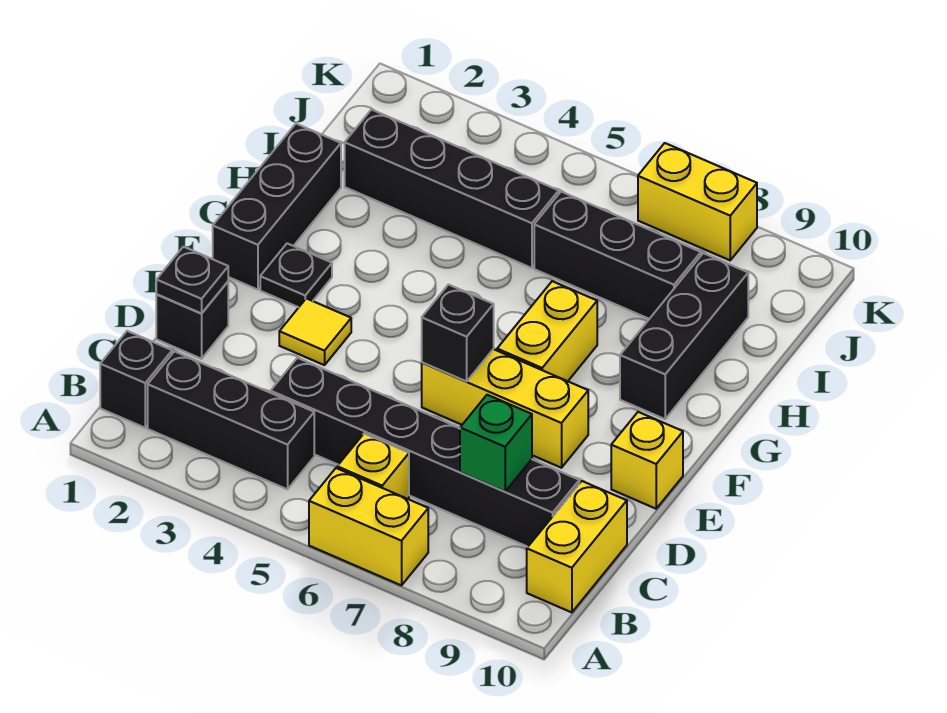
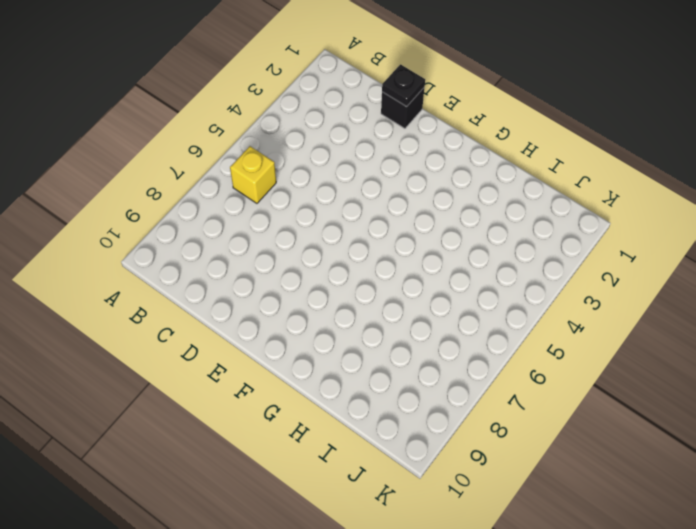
none -> yellow 1x2 brick [309,468,428,585]
none -> black 1x1 brick [100,331,172,428]
none -> black 1x3 brick [148,351,314,489]

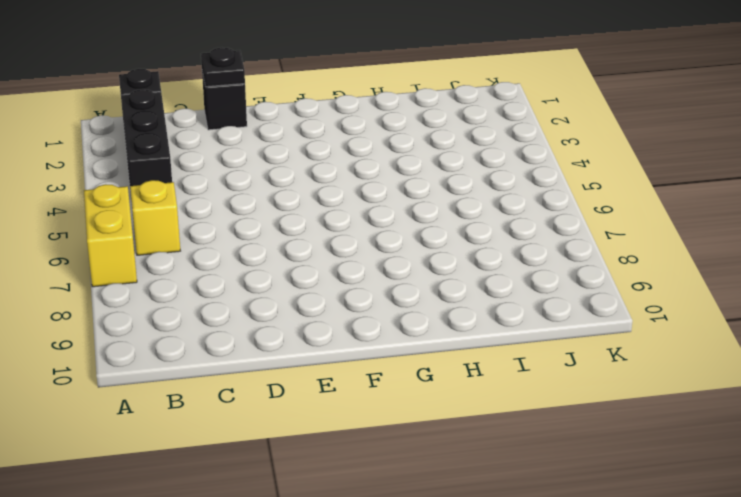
none -> yellow 1x2 brick [527,481,627,612]
none -> black 1x6 brick [271,358,579,547]
none -> yellow 1x1 tile [279,298,351,365]

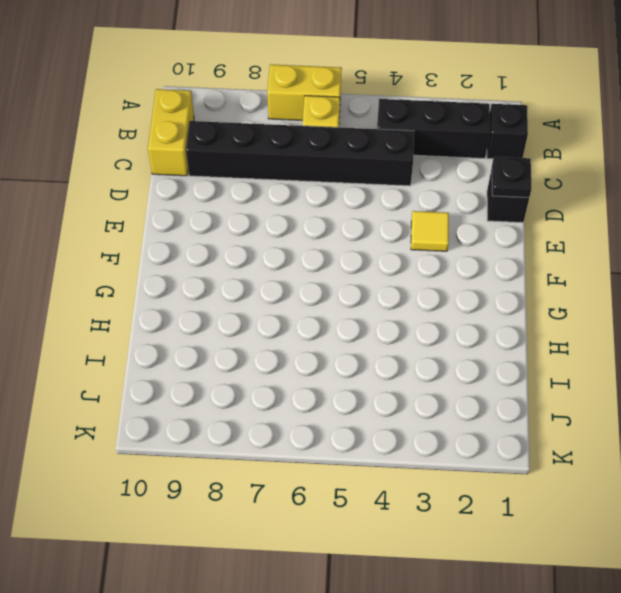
none -> yellow 1x3 brick [422,349,588,468]
none -> yellow 1x1 brick [611,412,683,509]
none -> black 1x3 brick [213,124,341,290]

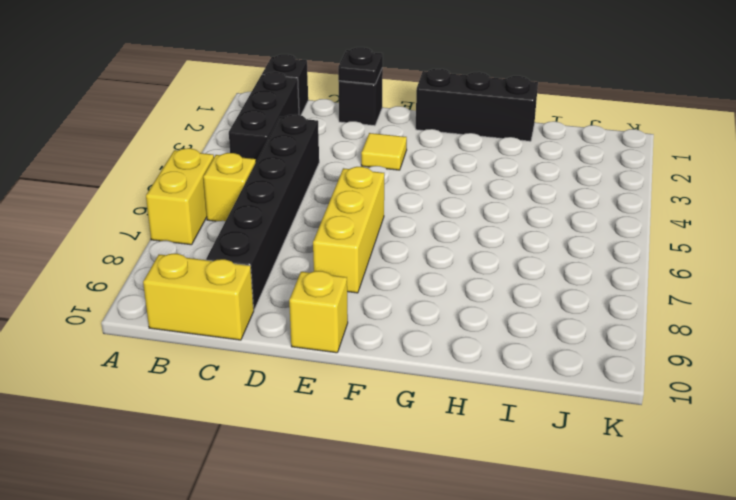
none -> black 1x1 plate [260,243,332,307]
none -> yellow 1x2 brick [497,281,597,381]
none -> black 1x3 brick [620,253,748,419]

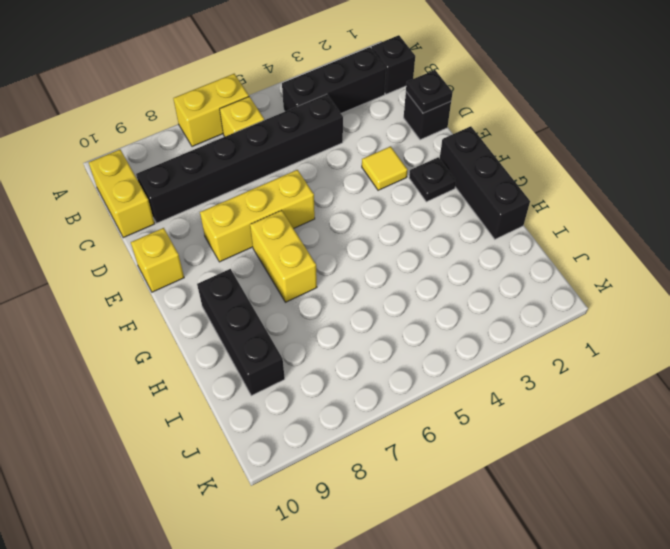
none -> black 1x4 brick [345,110,559,268]
none -> black 1x3 brick [534,192,701,319]
none -> yellow 1x2 brick [638,143,757,260]

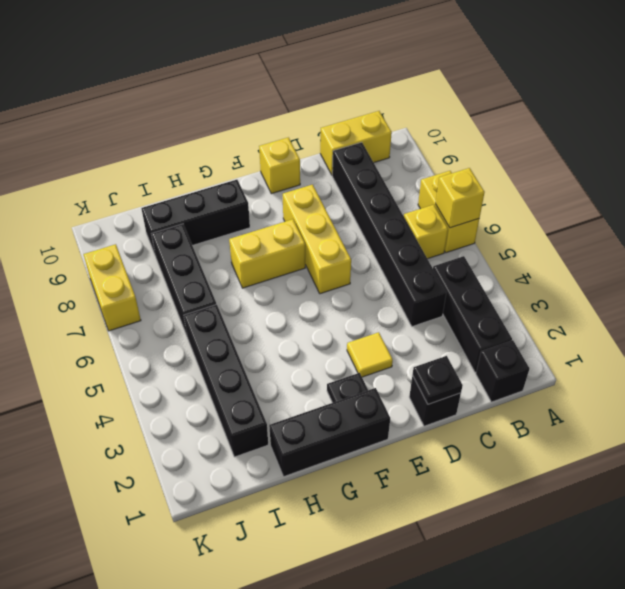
yellow 1x1 brick [436,168,485,228] -> none
none -> green 1x1 brick [460,395,532,491]
none -> black 1x1 brick [422,285,494,381]

